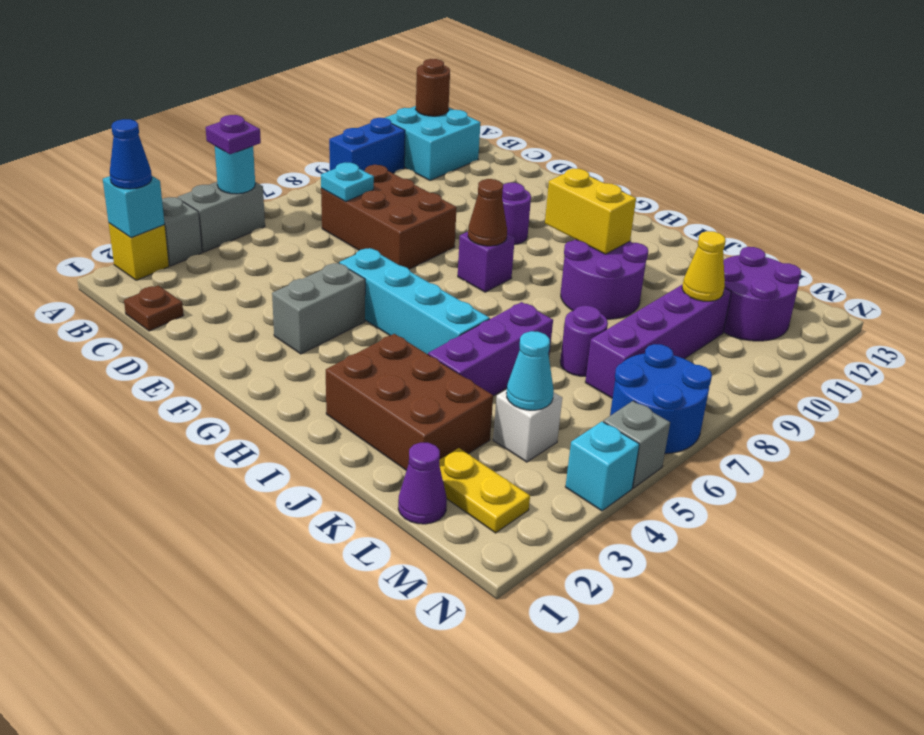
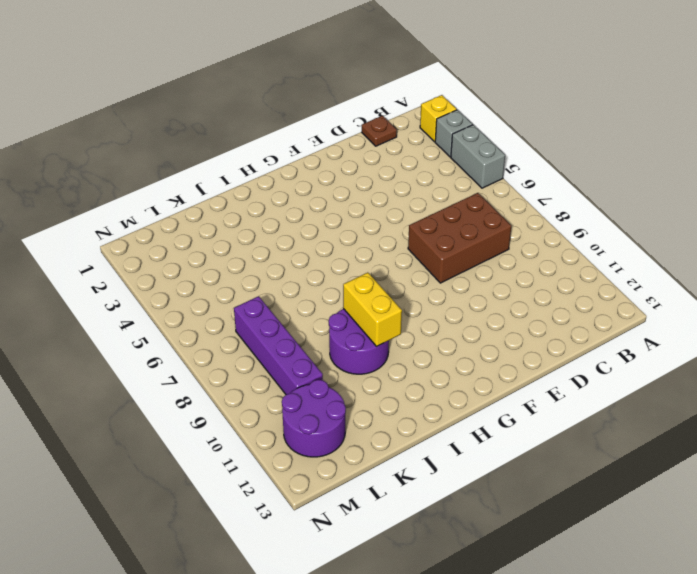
yellow 1x2 brick [343,273,402,346] -> yellow 1x2 brick turned to [545,168,636,254]
none -> blue 1x2 brick [329,118,405,173]
none -> cyan 2x2 brick [385,106,481,180]
none -> grey 1x2 brick [272,263,365,354]
none -> cyan 1x4 brick [339,248,490,354]

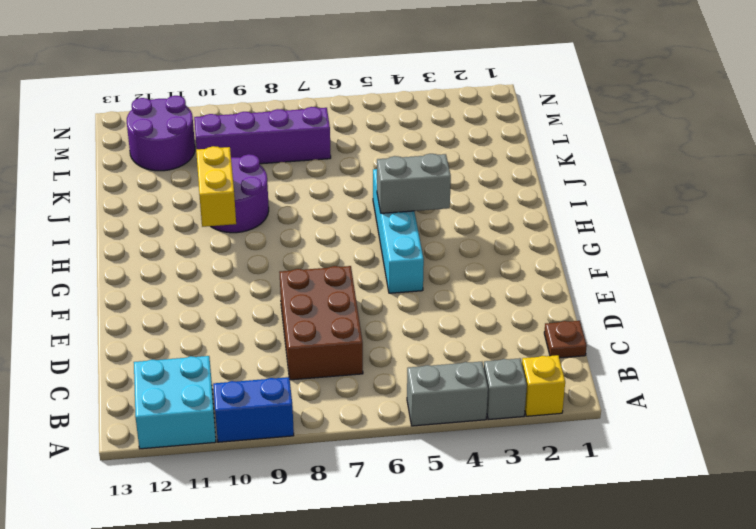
grey 1x2 brick [377,154,451,213] -> grey 1x2 brick moved to [272,263,365,354]
none -> purple 1x1 round brick [502,183,531,244]
none -> purple 1x1 brick [458,232,515,292]
none -> brown 2x3 brick [326,334,493,471]
none -> purple 1x3 brick [428,302,553,396]

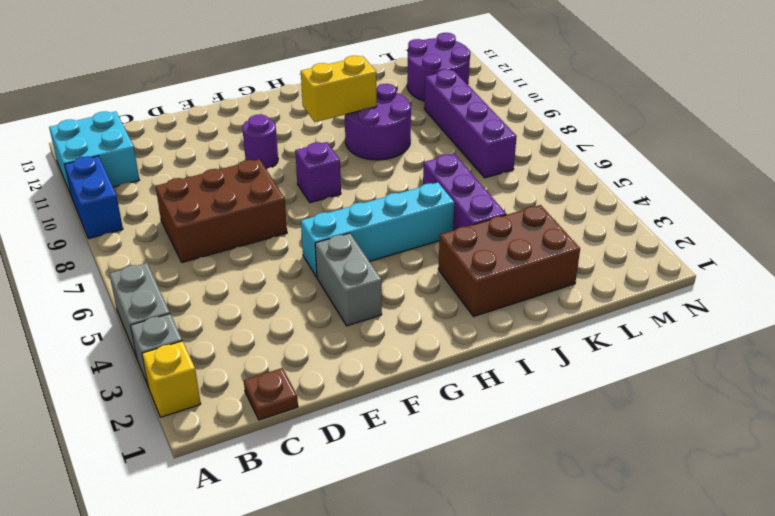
none -> purple 1x1 round brick [560,306,608,376]
none -> purple 1x1 cone [398,443,447,524]
none -> yellow 1x2 plate [439,448,530,533]
none -> white 1x1 brick [493,390,562,462]

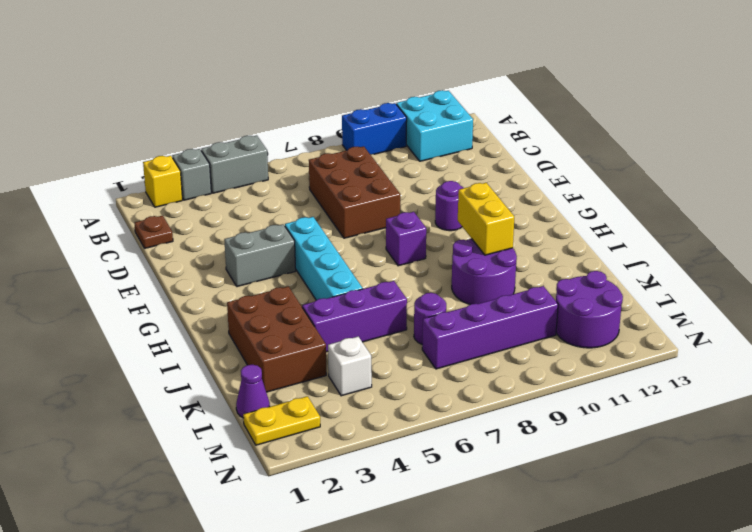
yellow 1x2 plate [243,396,320,445] -> yellow 1x2 plate turned to [439,448,530,533]
none -> blue 2x2 round brick [610,344,712,454]
none -> cyan 1x1 brick [565,422,639,511]
none -> grey 1x1 brick [603,401,670,488]
none -> cyan 1x1 brick [103,176,165,238]

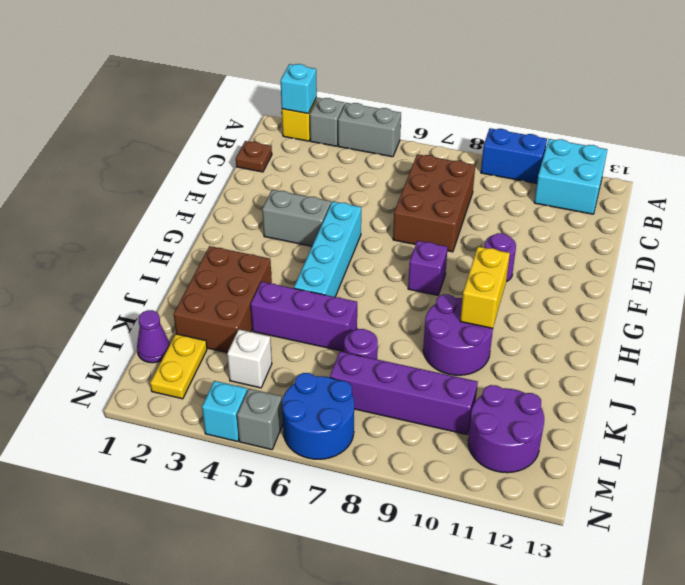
none -> cyan 1x1 round brick [215,146,255,194]
none -> brown 1x1 round brick [416,59,450,116]
none -> cyan 1x1 plate [321,162,374,202]
none -> brown 1x1 cone [468,179,507,246]

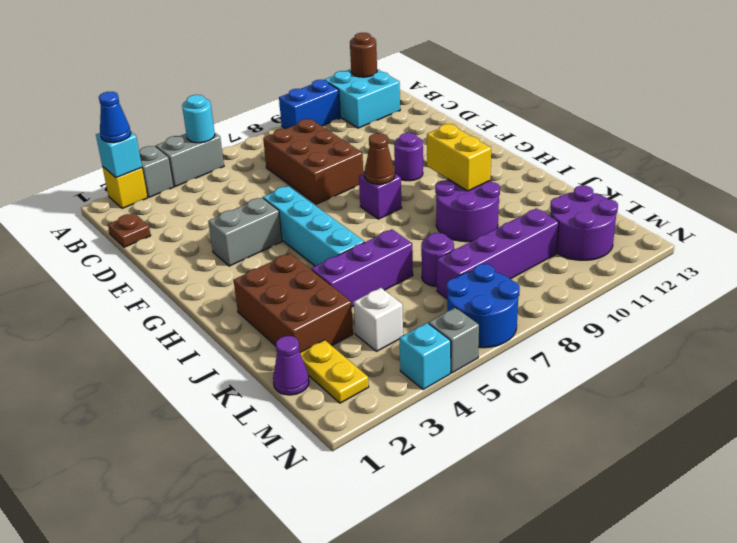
none -> cyan 1x1 plate [321,162,374,202]
none -> cyan 1x1 cone [507,331,554,410]
none -> yellow 1x1 cone [682,231,726,301]
none -> purple 1x1 plate [206,115,261,154]

